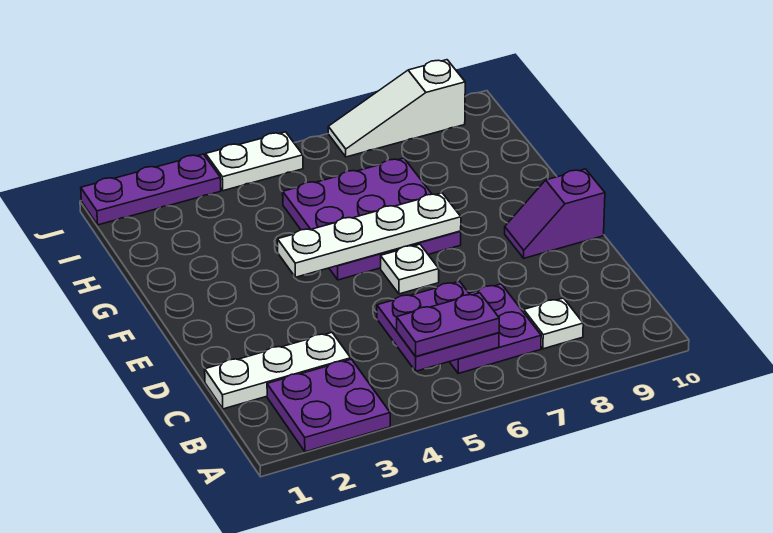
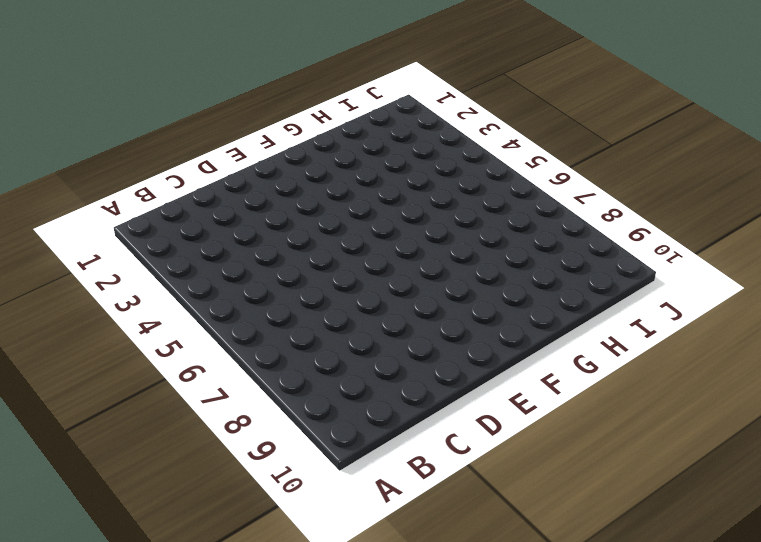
none -> purple 2x2 plate [267,359,390,452]
none -> purple 2x2 plate [450,284,541,373]
none -> white 1x1 plate [524,298,583,349]

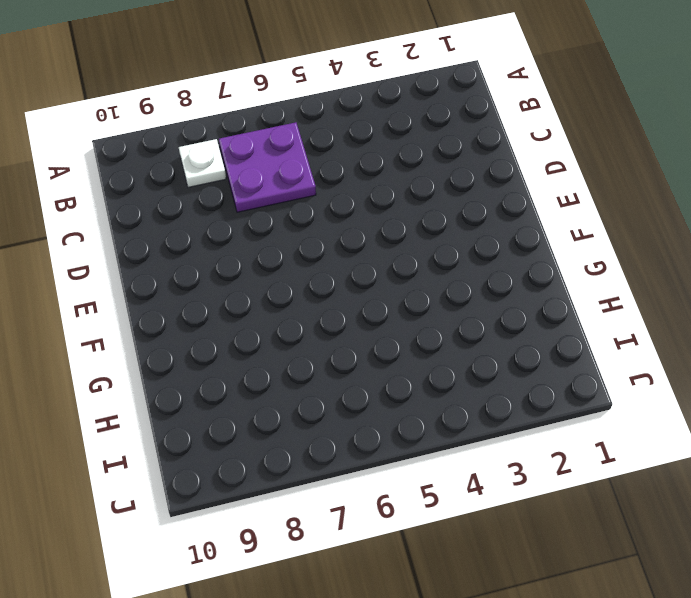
none -> purple 2x2 plate [267,359,390,452]
none -> white 1x3 plate [205,333,351,409]
none -> white 1x1 plate [381,244,439,294]

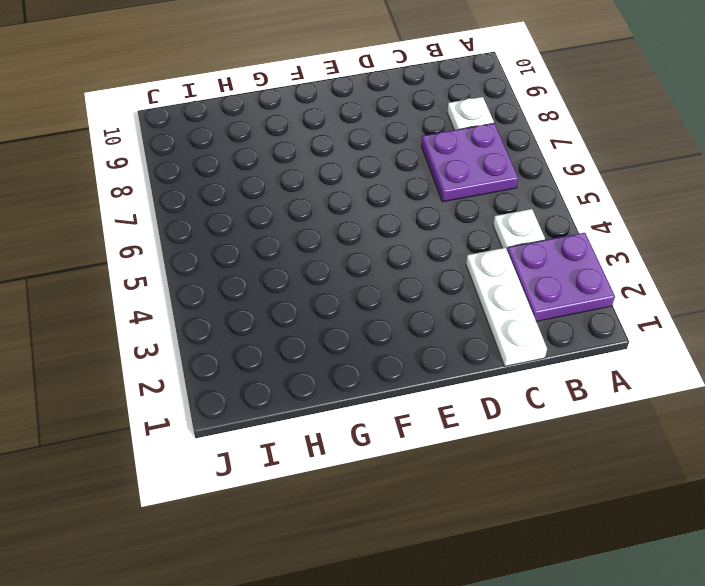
white 1x1 plate [493,209,545,249] -> white 1x1 plate moved to [381,244,439,294]
none -> purple 1x2 slope [505,169,605,258]
none -> purple 3x3 plate [283,158,461,280]
none -> purple 1x3 plate [81,154,221,225]

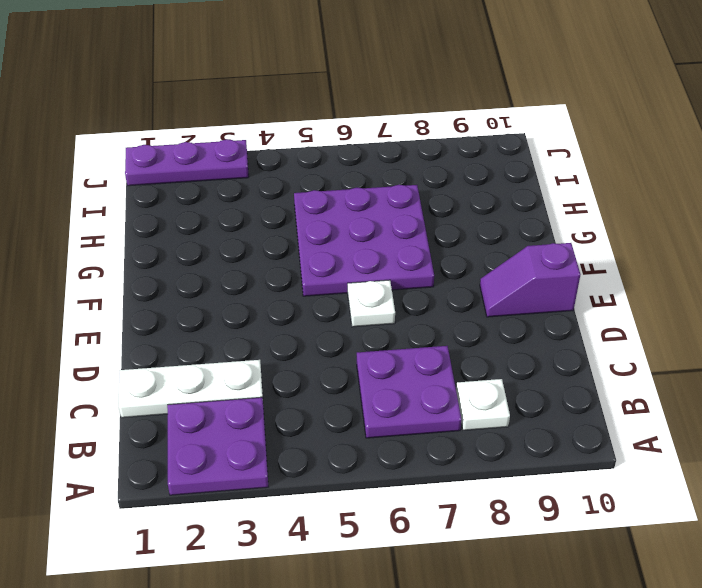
none -> white 1x2 plate [206,132,303,191]
none -> white 1x3 slope [328,60,465,157]
none -> purple 2x2 plate [377,281,499,371]

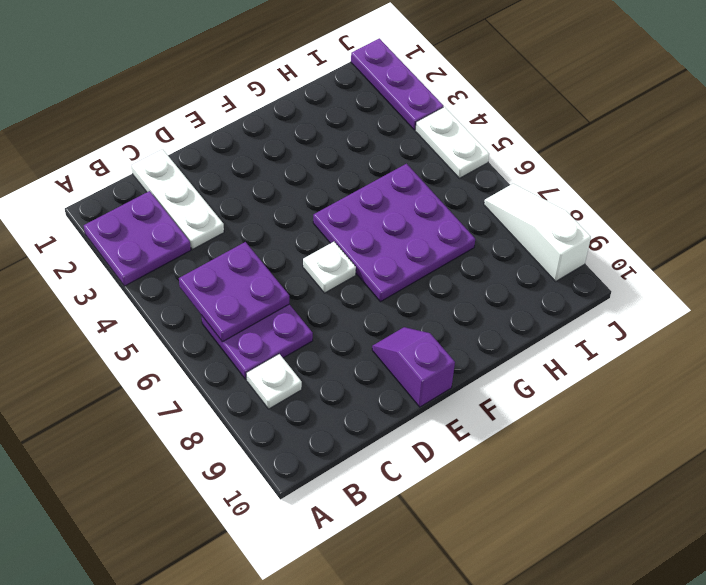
none -> white 1x4 plate [277,193,461,277]
none -> purple 1x2 plate [397,293,499,356]

